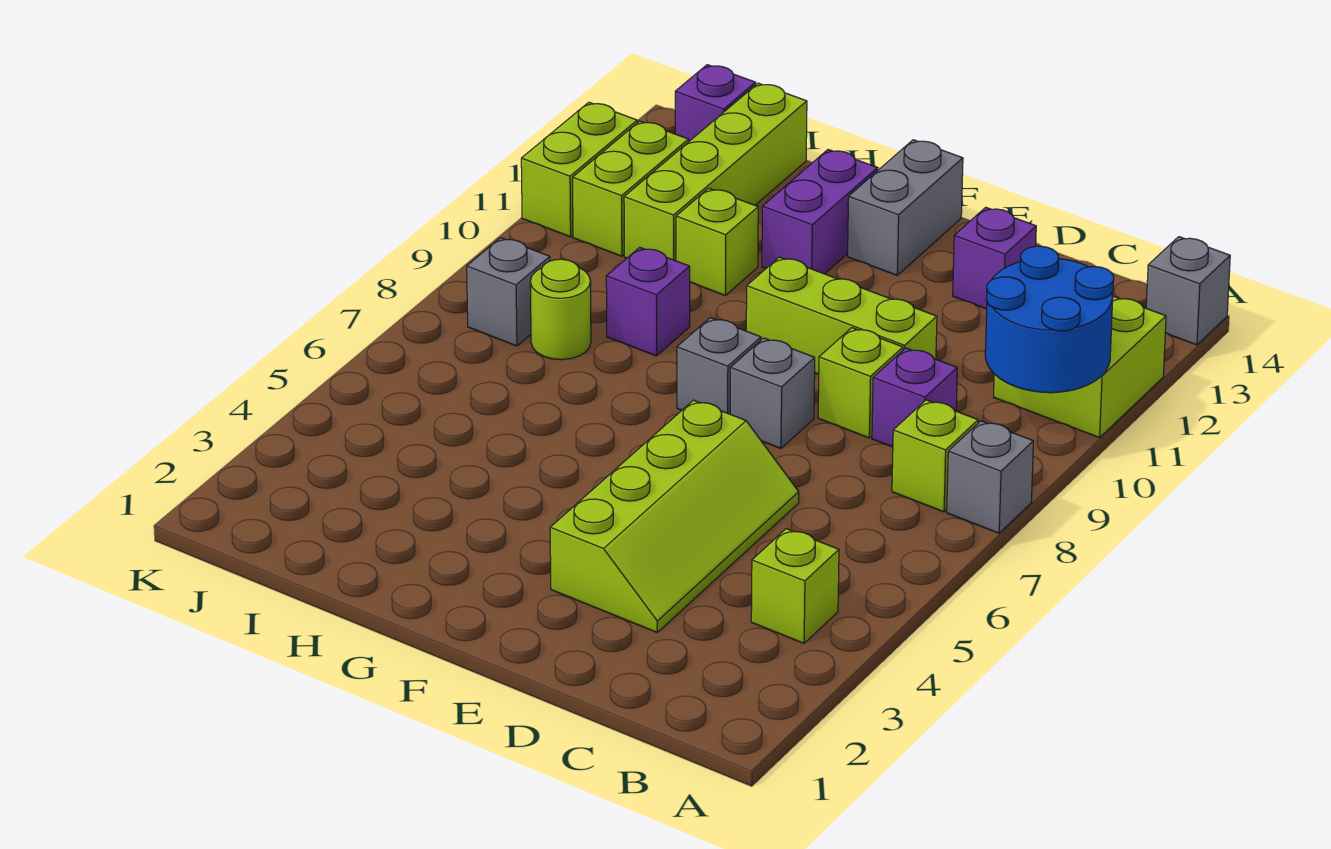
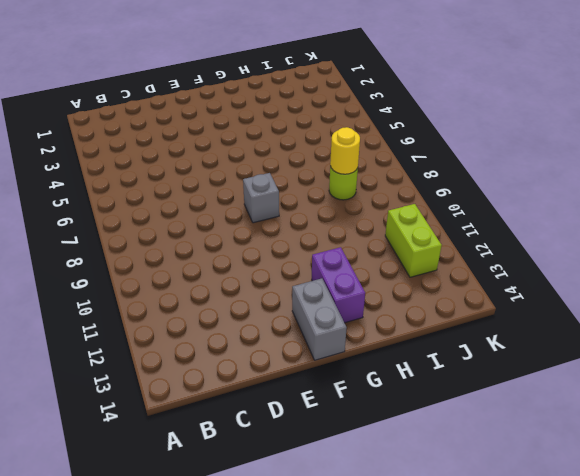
yellow 1x1 round brick [330,127,360,174] -> none
none -> grey 1x1 brick [947,421,1034,533]
none -> lime 2x2 brick [994,296,1166,438]
none -> grey 1x1 brick [1146,237,1230,345]

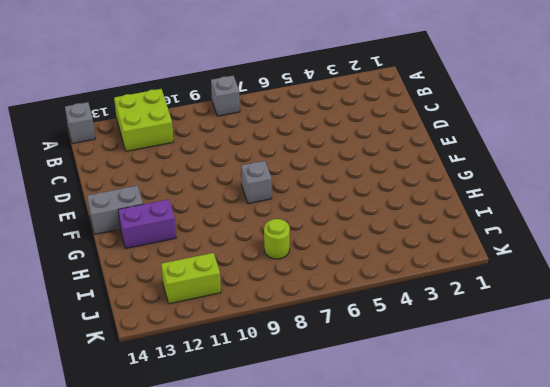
none -> lime 1x1 brick [751,529,839,643]
none -> lime 1x1 brick [892,400,978,512]
none -> purple 1x1 brick [872,348,957,447]

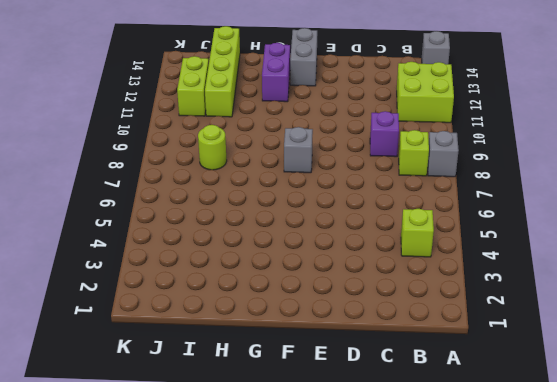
none -> lime 2x4 slope [550,400,799,632]
none -> lime 1x1 brick [818,328,903,438]
none -> lime 1x3 brick [746,257,937,374]

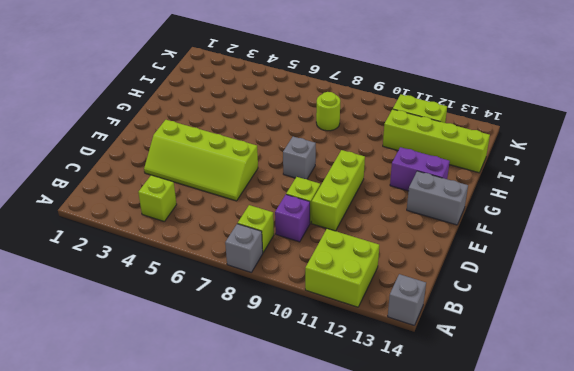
none -> purple 1x1 brick [953,207,1036,309]
none -> grey 1x1 brick [730,338,815,449]
none -> purple 1x1 brick [606,247,690,356]

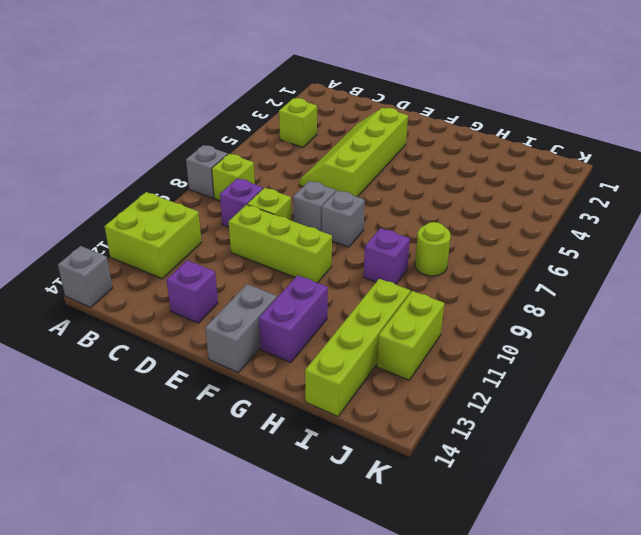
none -> lime 1x1 brick [676,188,758,295]
none -> grey 1x1 brick [467,238,550,346]
none -> purple 1x1 brick [675,65,756,141]

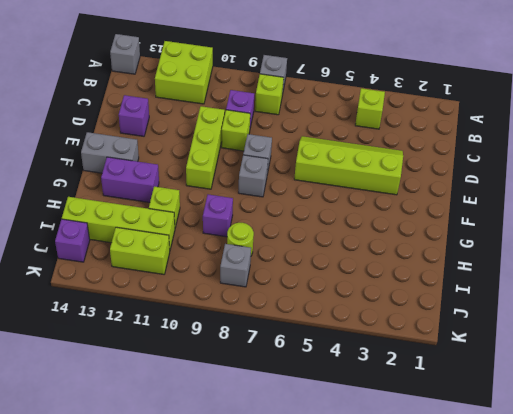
none -> lime 1x2 brick [521,102,637,237]
none -> blue 2x2 round brick [985,246,1114,393]

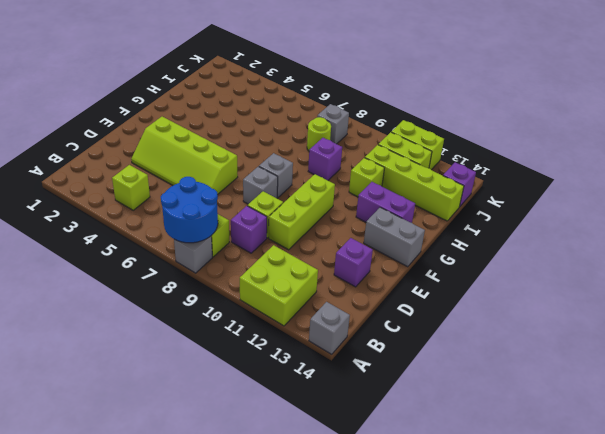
blue 2x2 round brick [161,177,218,243] -> blue 2x2 round brick moved to [985,246,1114,393]

